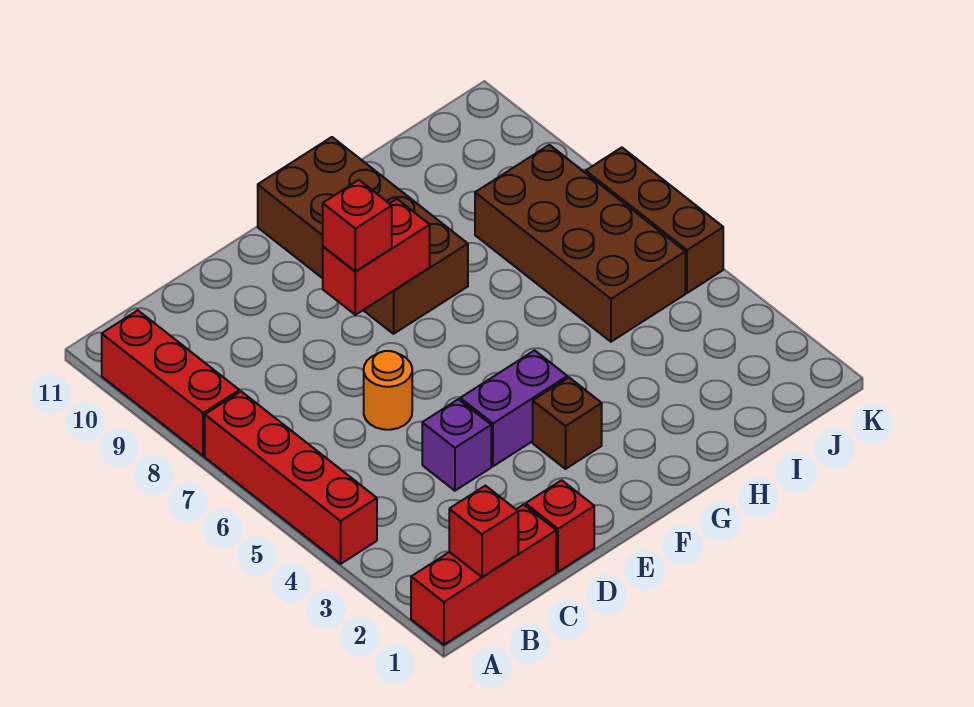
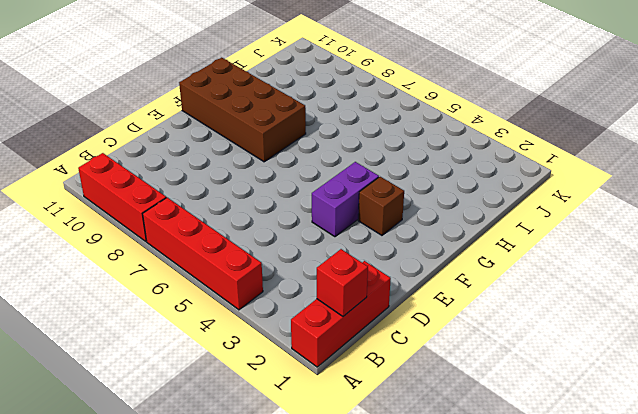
none -> red 1x1 brick [525,480,594,572]
none -> purple 1x1 brick [422,399,491,491]
none -> orange 1x1 round brick [364,351,412,430]

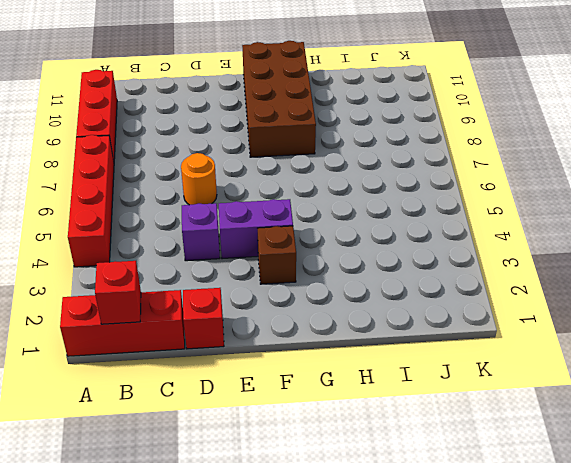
none -> brown 2x4 brick [475,145,685,342]
none -> brown 1x3 brick [586,148,723,293]
none -> red 1x2 brick [323,199,430,315]

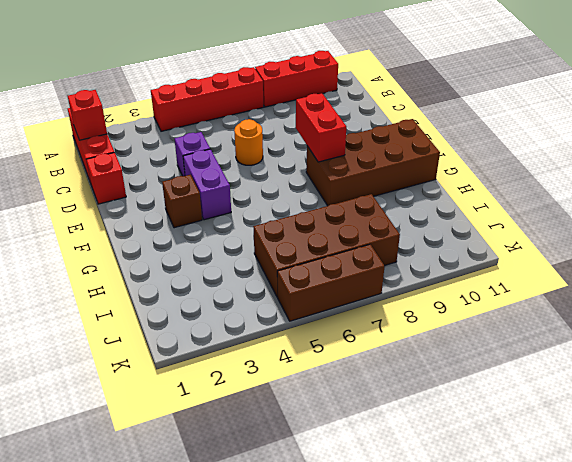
none -> red 1x1 brick [323,180,392,271]

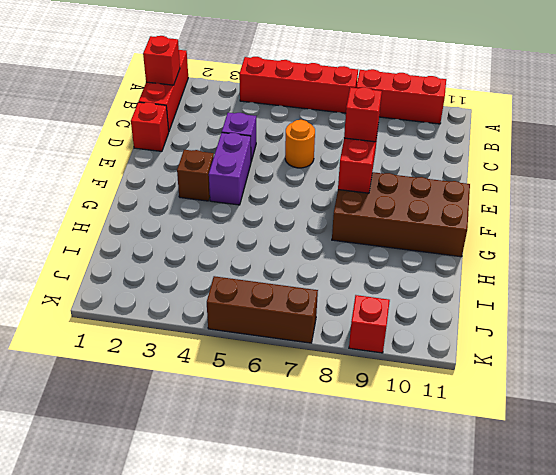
red 1x1 brick [349,295,390,353] -> none
none -> brown 2x4 brick [475,145,685,342]

